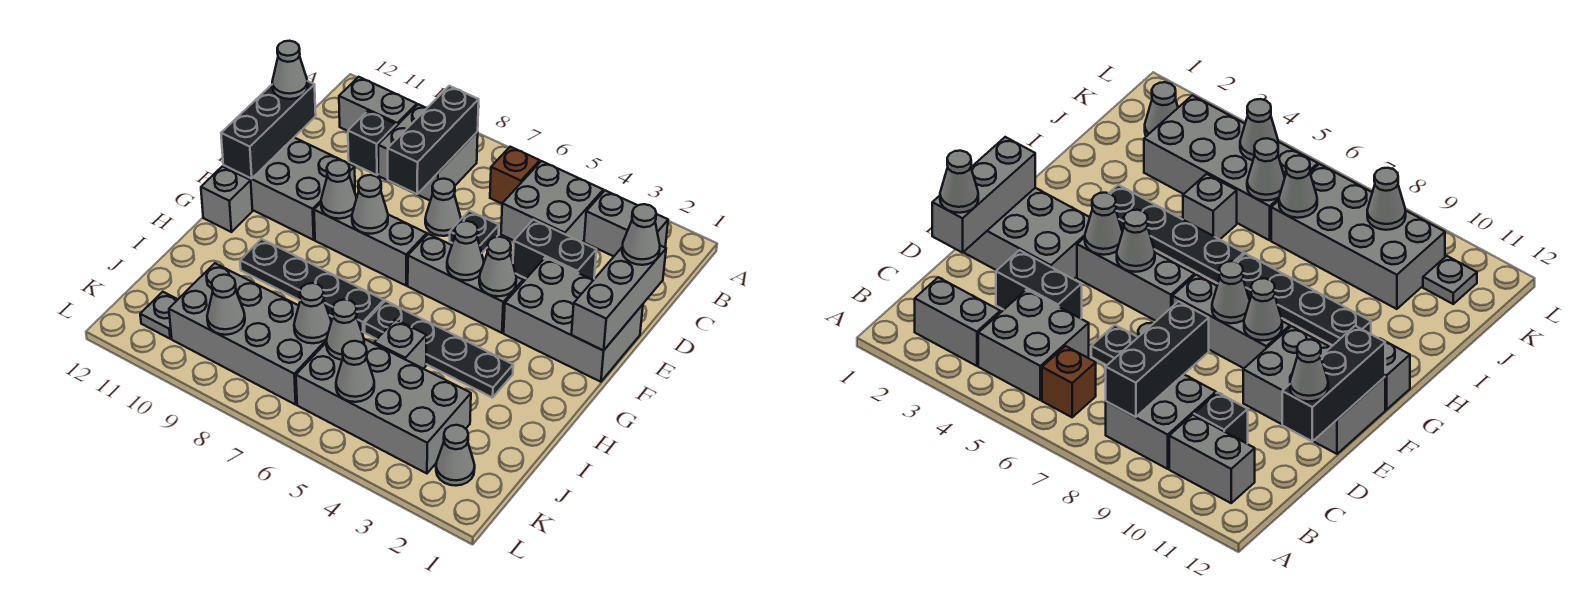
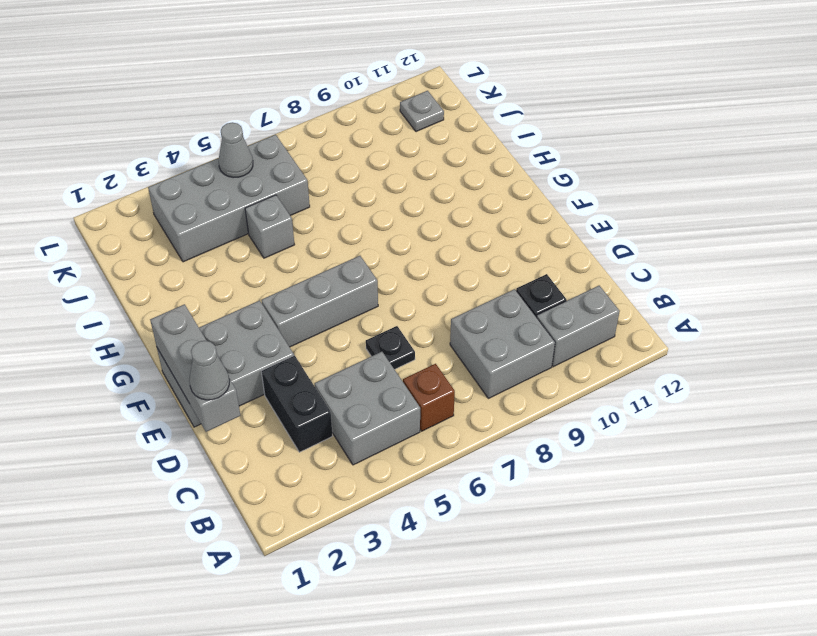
black 1x2 brick [261,355,332,452] -> black 1x2 brick turned to [513,220,596,280]
none -> grey 1x2 brick [584,191,668,256]
none -> grey 1x1 cone [425,179,461,236]
none -> grey 2x3 brick [223,138,355,240]
none -> grey 1x3 brick [314,203,427,285]

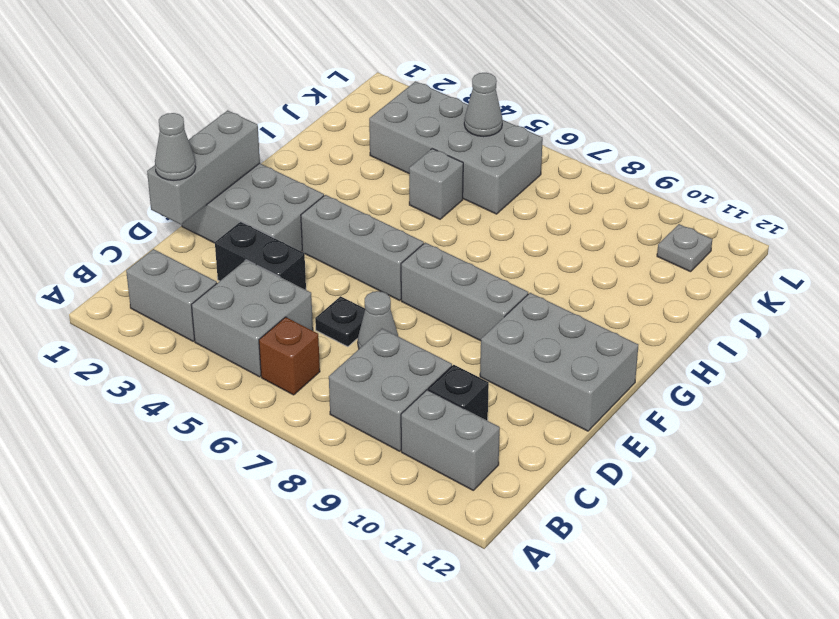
none -> grey 1x1 brick [201,166,252,232]
none -> black 1x4 plate [365,301,513,398]
none -> black 1x4 plate [240,239,384,332]
none -> grey 2x4 brick [169,263,327,405]

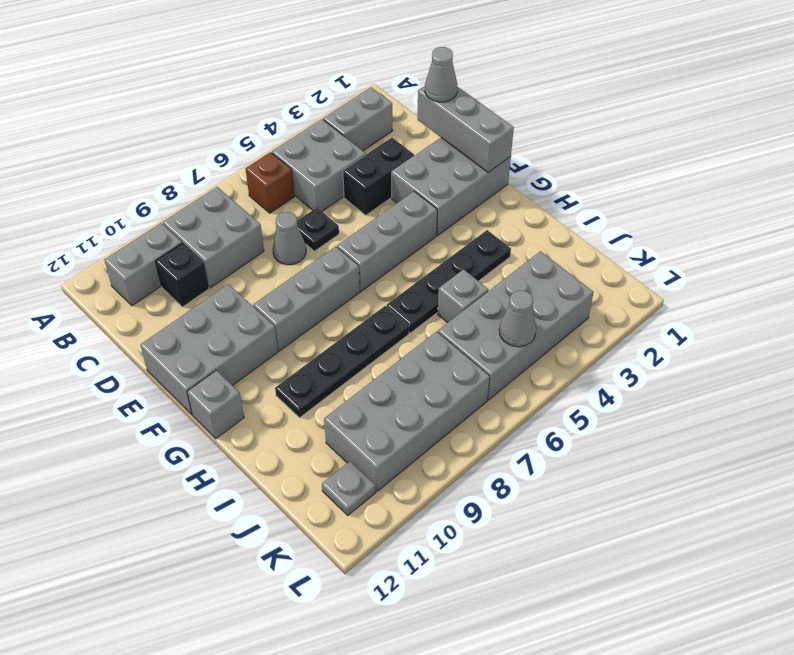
none -> grey 1x1 cone [436,425,475,486]
none -> black 1x3 brick [388,86,479,194]
none -> black 1x3 brick [221,81,316,179]
none -> grey 1x1 cone [479,237,516,296]

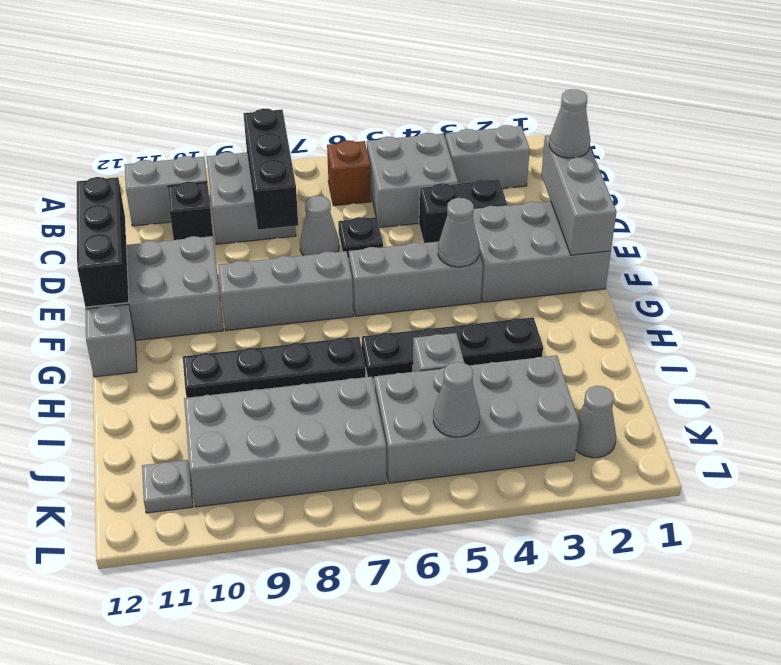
none -> grey 1x1 cone [447,221,484,280]
none -> grey 1x1 cone [352,175,388,234]
none -> grey 1x1 cone [321,160,357,219]
none -> grey 1x1 cone [326,300,364,360]

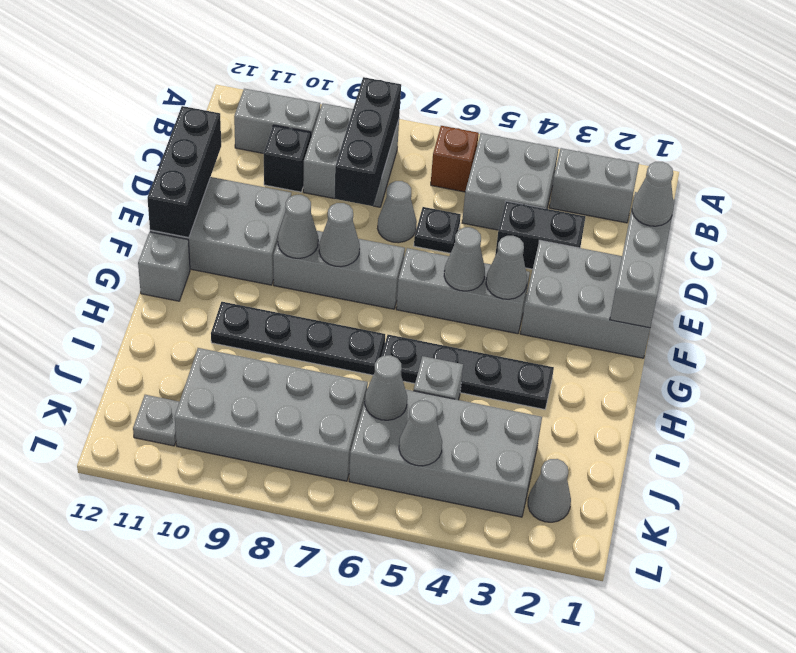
none -> grey 1x1 cone [294,283,331,343]
none -> grey 1x1 cone [207,275,245,335]
none -> grey 1x1 cone [272,41,308,99]

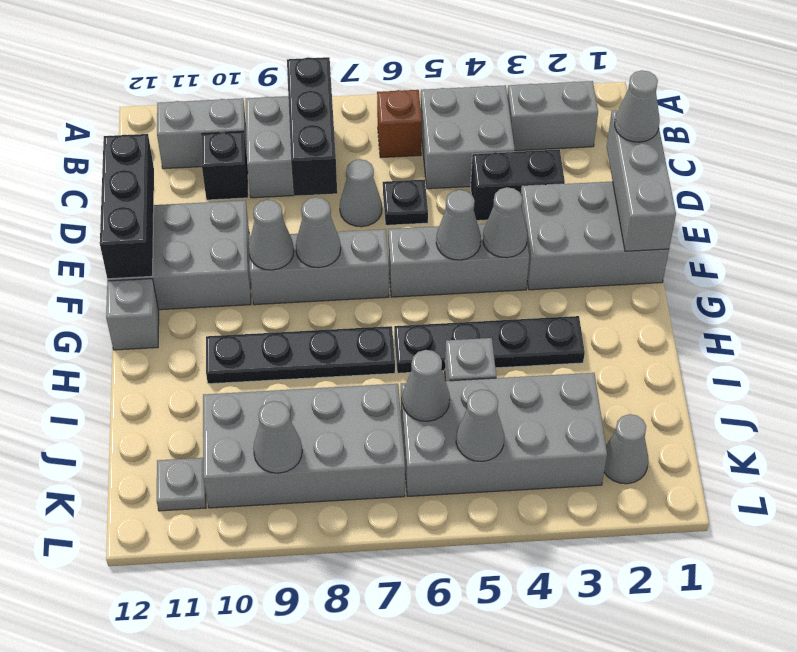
none -> grey 1x1 cone [294,283,331,343]
none -> grey 1x1 cone [272,41,308,99]

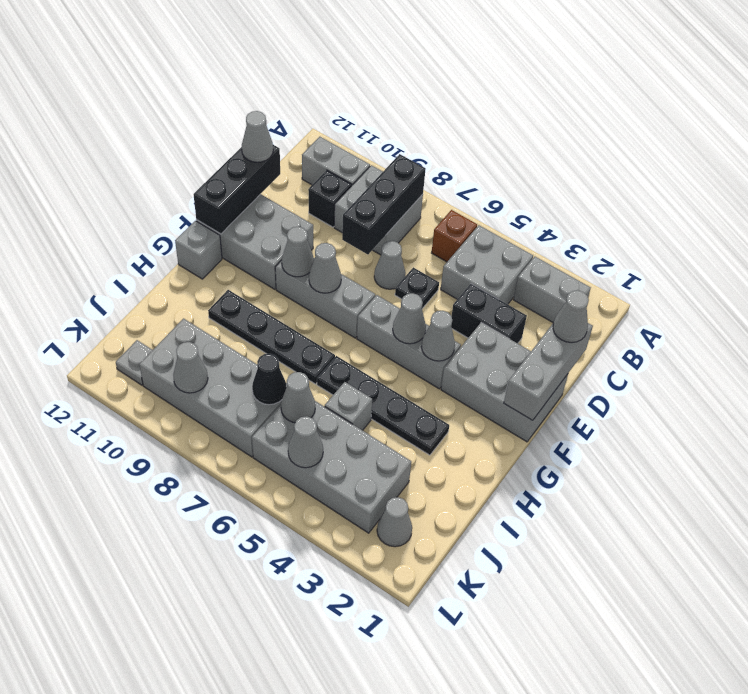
black 1x1 cone [252,354,286,405] -> grey 1x1 cone [294,283,331,343]

